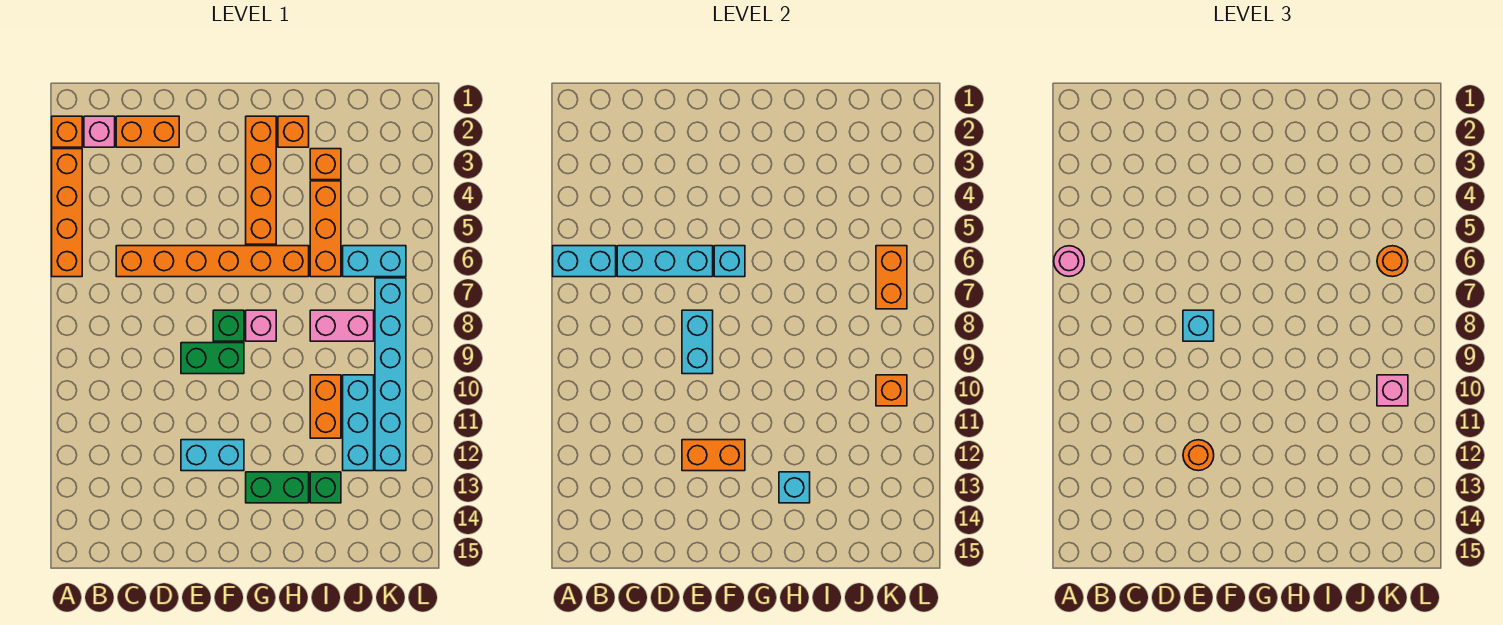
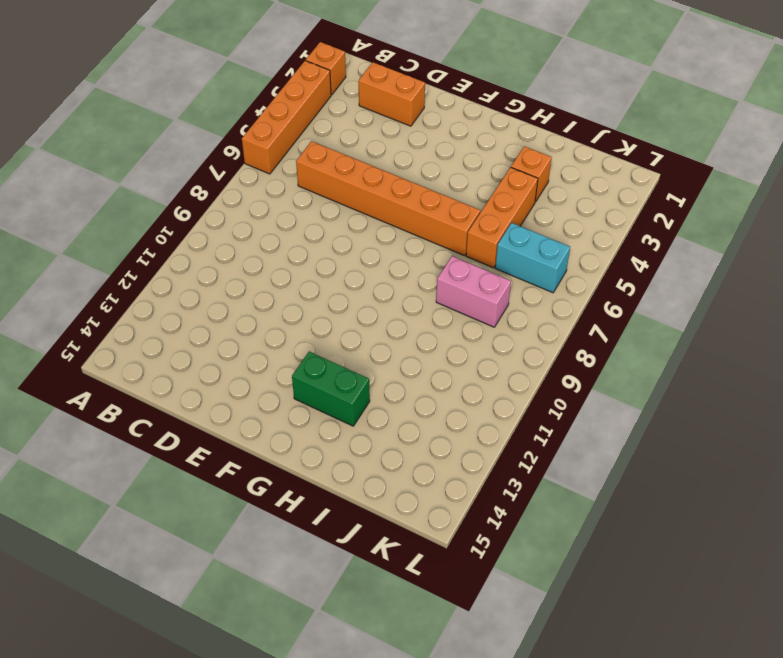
none -> pink 1x1 brick [84,116,115,147]
none -> green 1x2 brick [181,343,244,374]
none -> cyan 1x2 brick [181,440,244,471]
none -> green 1x1 brick [213,310,244,341]

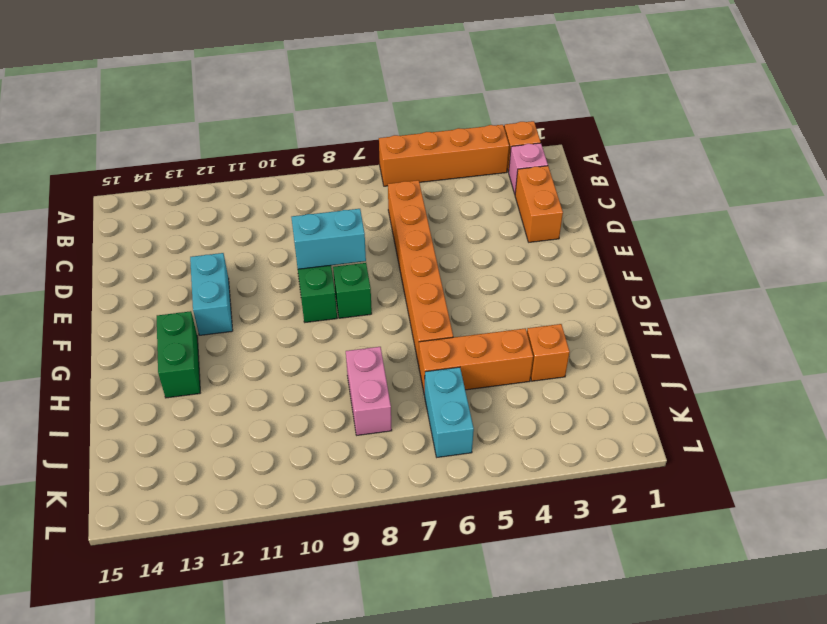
none -> orange 1x4 brick [246,116,276,244]
none -> pink 1x1 brick [246,310,276,341]
none -> orange 1x1 brick [278,116,309,147]
none -> orange 1x2 brick [310,375,341,438]

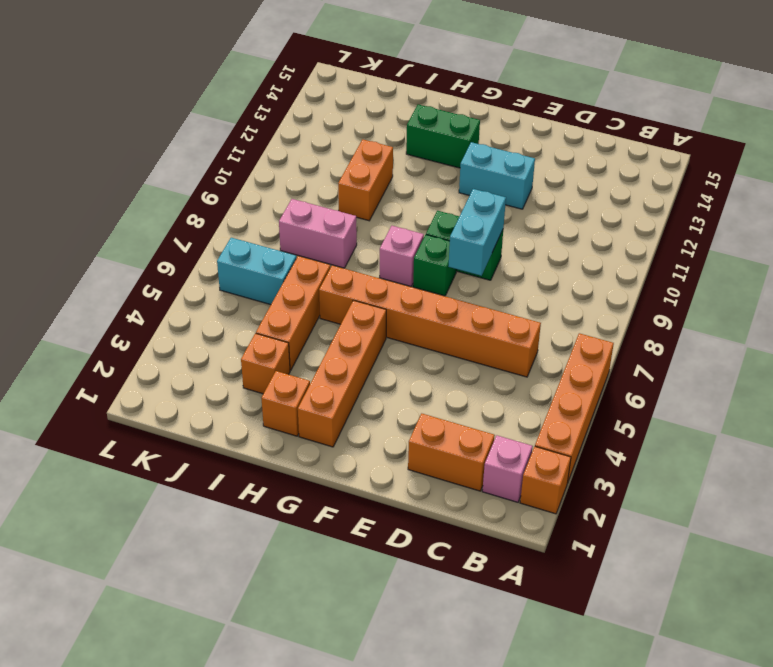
none -> green 1x1 brick [310,472,341,503]
none -> cyan 1x3 brick [343,375,374,471]
none -> cyan 1x6 brick [375,278,406,471]
none -> cyan 1x2 brick [553,246,616,277]

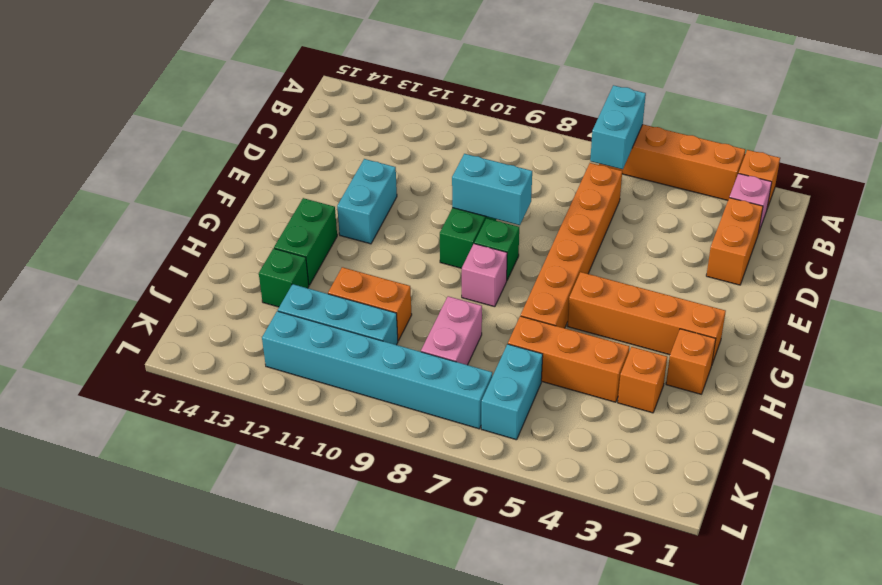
none -> cyan 1x3 brick [617,246,713,277]
none -> orange 1x2 brick [682,440,745,471]
none -> cyan 1x1 brick [714,246,745,277]
none -> cyan 1x1 brick [779,472,810,503]

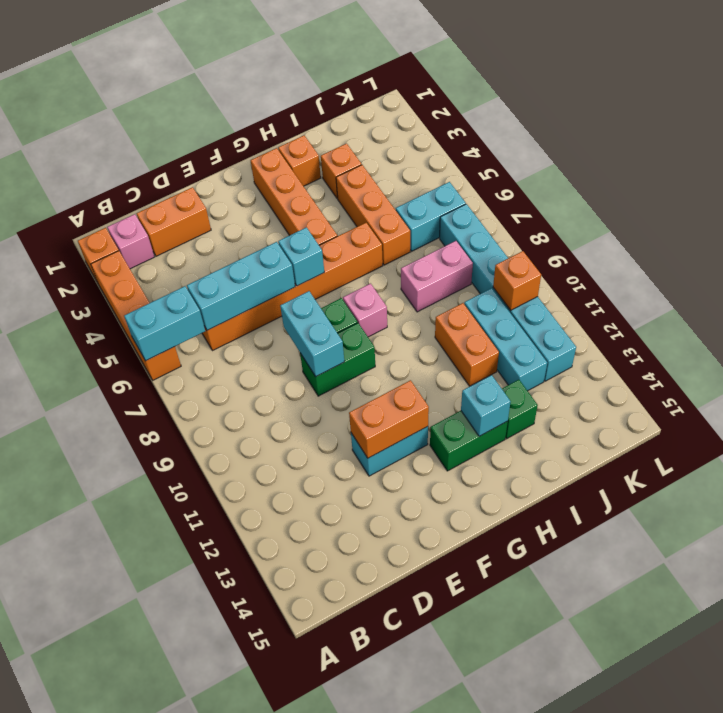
none -> orange 1x2 brick [876,246,907,309]
none -> pink 1x1 round brick [1054,246,1084,276]
none -> cyan 1x1 brick [1183,310,1214,341]
none -> orange 1x1 round brick [1183,440,1214,471]

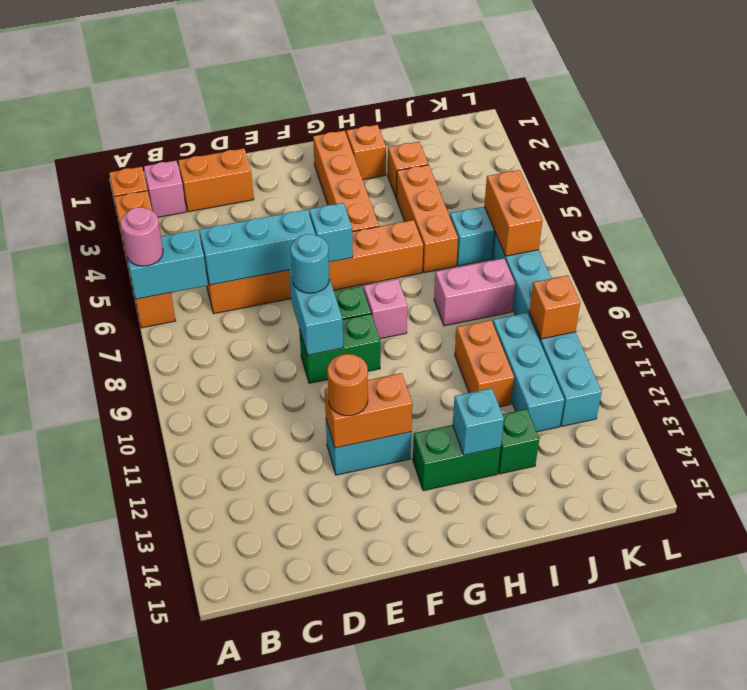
cyan 1x1 round brick [291,234,329,293] -> cyan 1x1 brick [1183,310,1214,341]
none -> orange 1x1 round brick [1377,246,1408,277]
none -> pink 1x1 brick [1377,375,1408,406]

